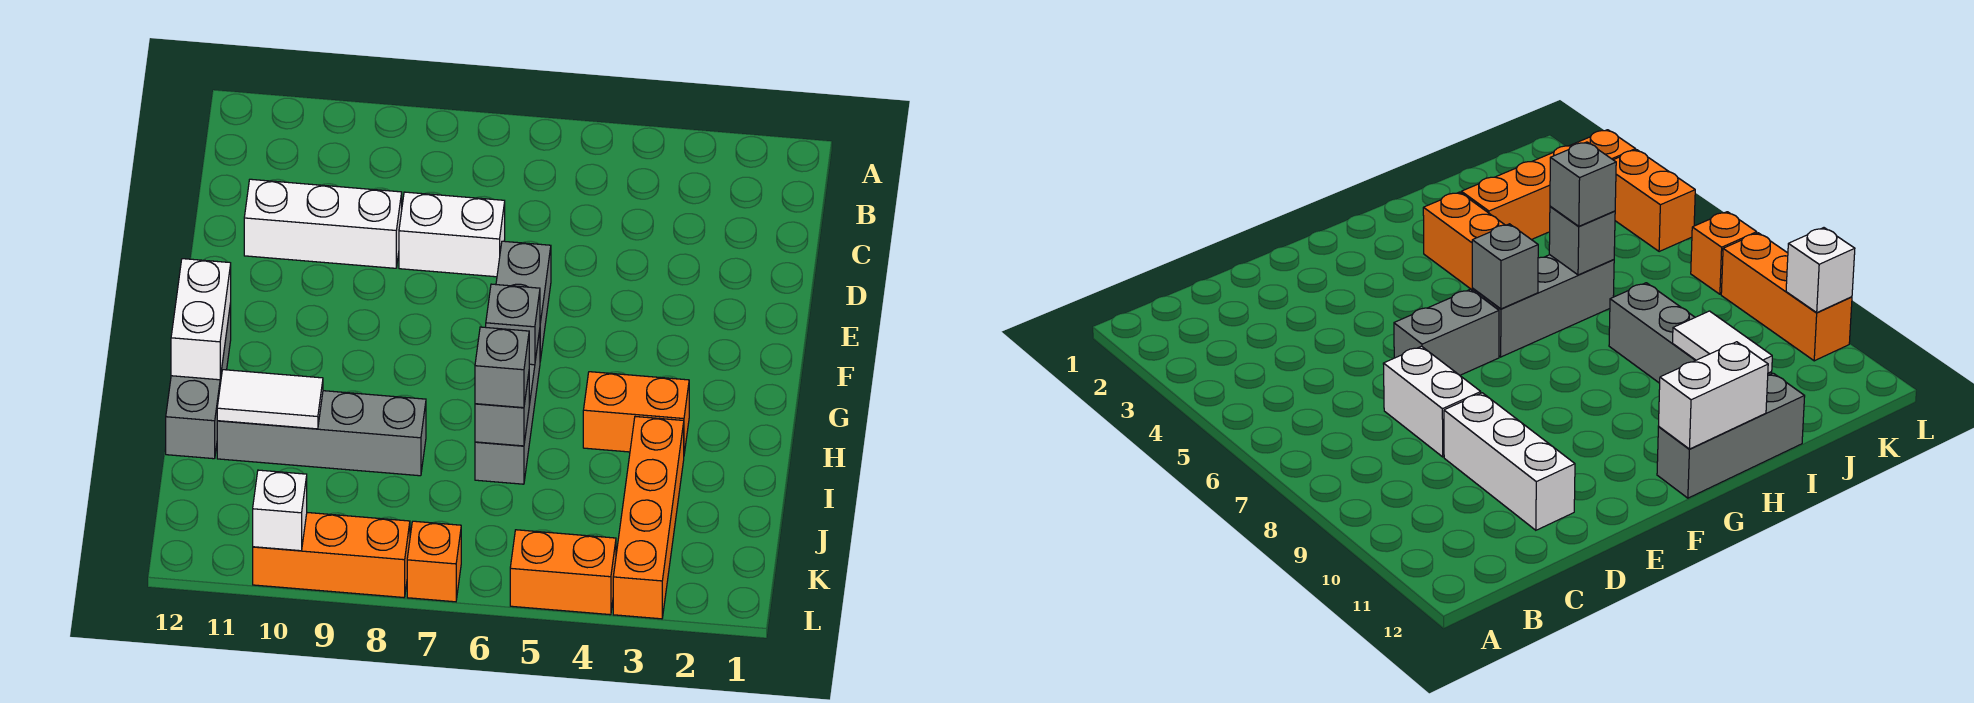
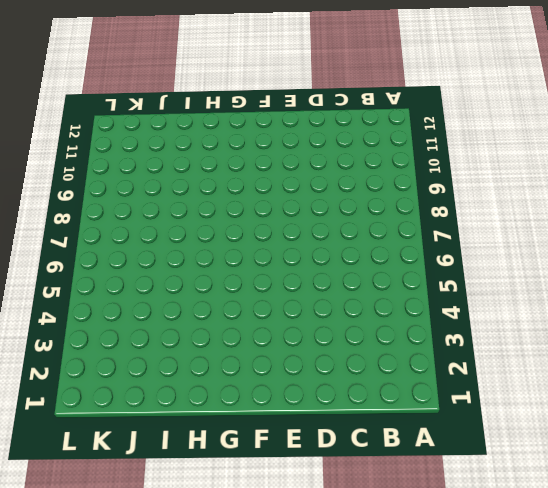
none -> white 1x2 brick [399,192,505,277]
none -> white 1x3 brick [244,179,402,268]
none -> grey 1x2 brick [496,241,551,361]

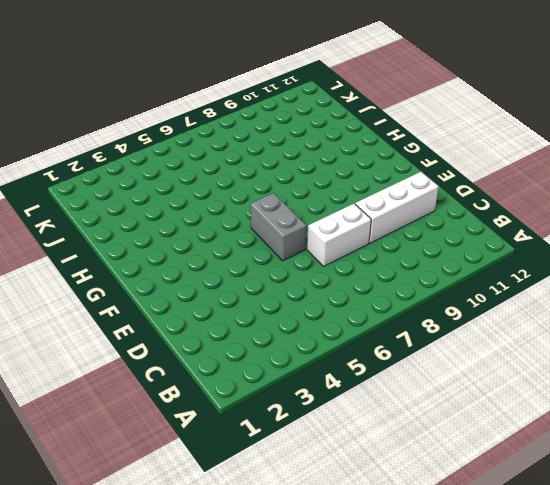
none -> grey 1x3 brick [475,330,540,484]
none -> grey 1x3 brick [166,303,231,459]
none -> orange 1x2 brick [583,372,689,453]

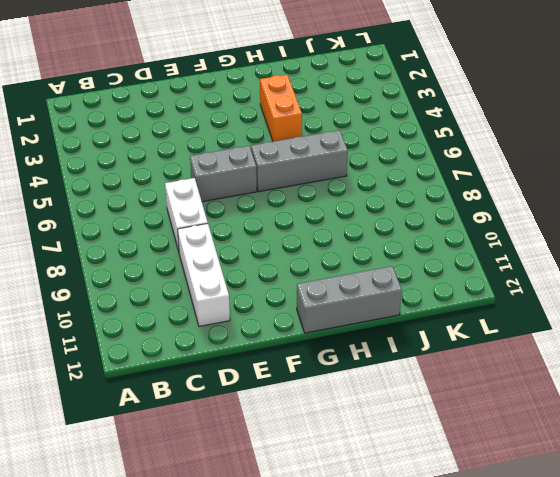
none -> orange 1x4 brick [613,417,684,619]
none -> grey 1x4 brick [217,391,426,476]
none -> orange 1x2 brick [510,530,616,615]

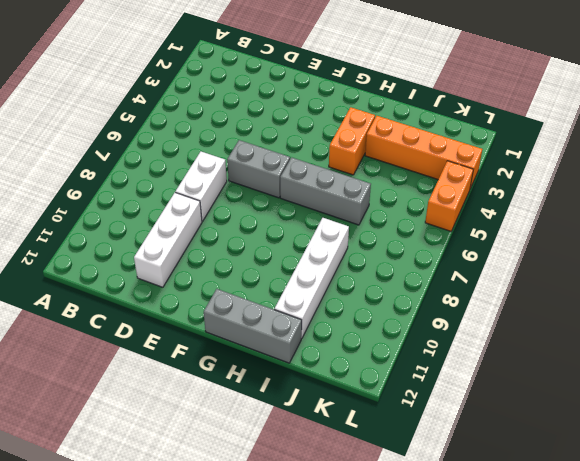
white 1x4 brick [274,218,349,339] -> grey 1x4 brick [217,391,426,476]
none -> orange 1x1 brick [407,521,461,602]
none -> orange 1x3 brick [253,513,410,597]
none -> grey 1x1 brick [486,284,540,365]

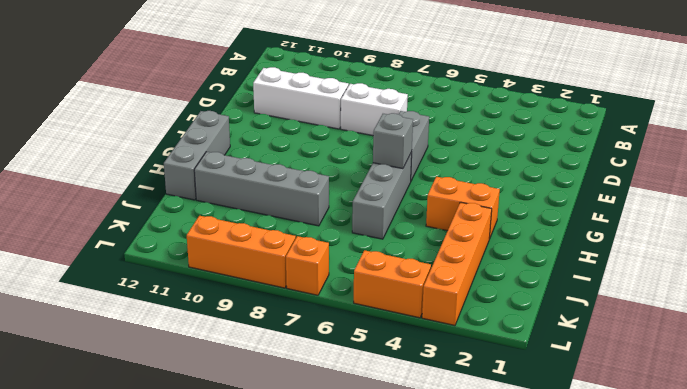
none -> white 1x2 brick [171,259,231,380]
none -> grey 1x1 brick [475,374,529,446]
none -> white 1x2 tile [217,370,323,429]

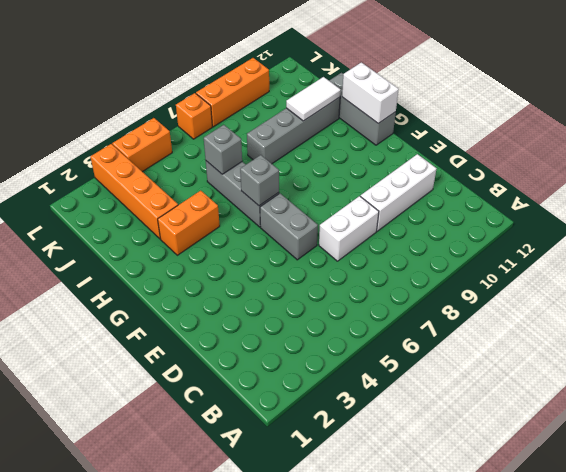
none -> white 1x1 brick [253,470,307,551]
none -> grey 1x1 brick [475,327,529,408]

